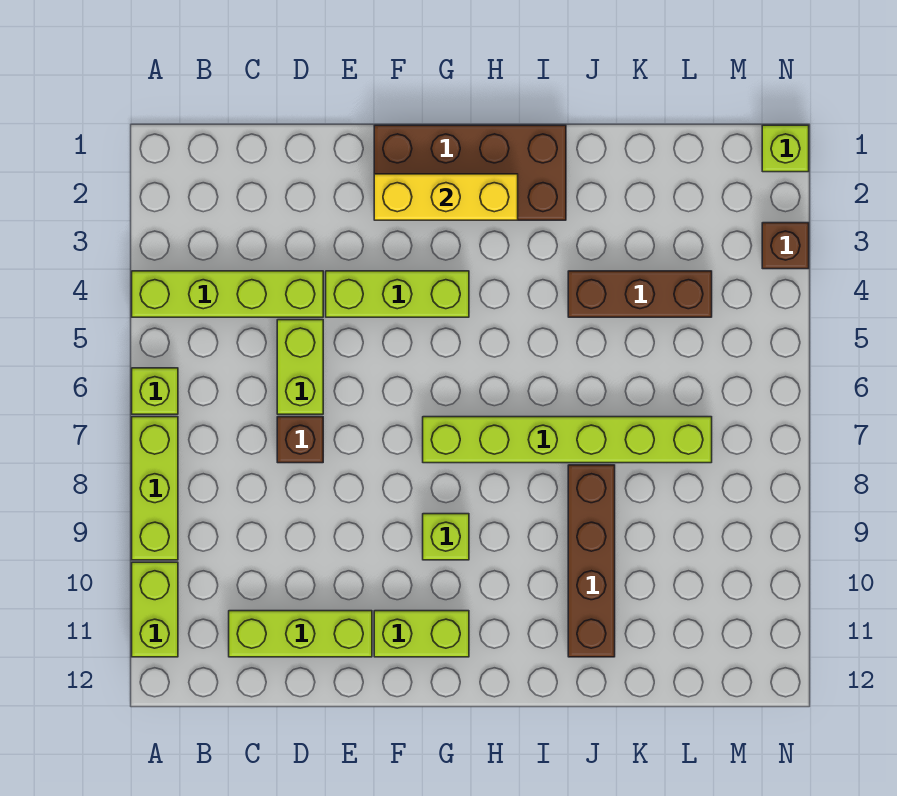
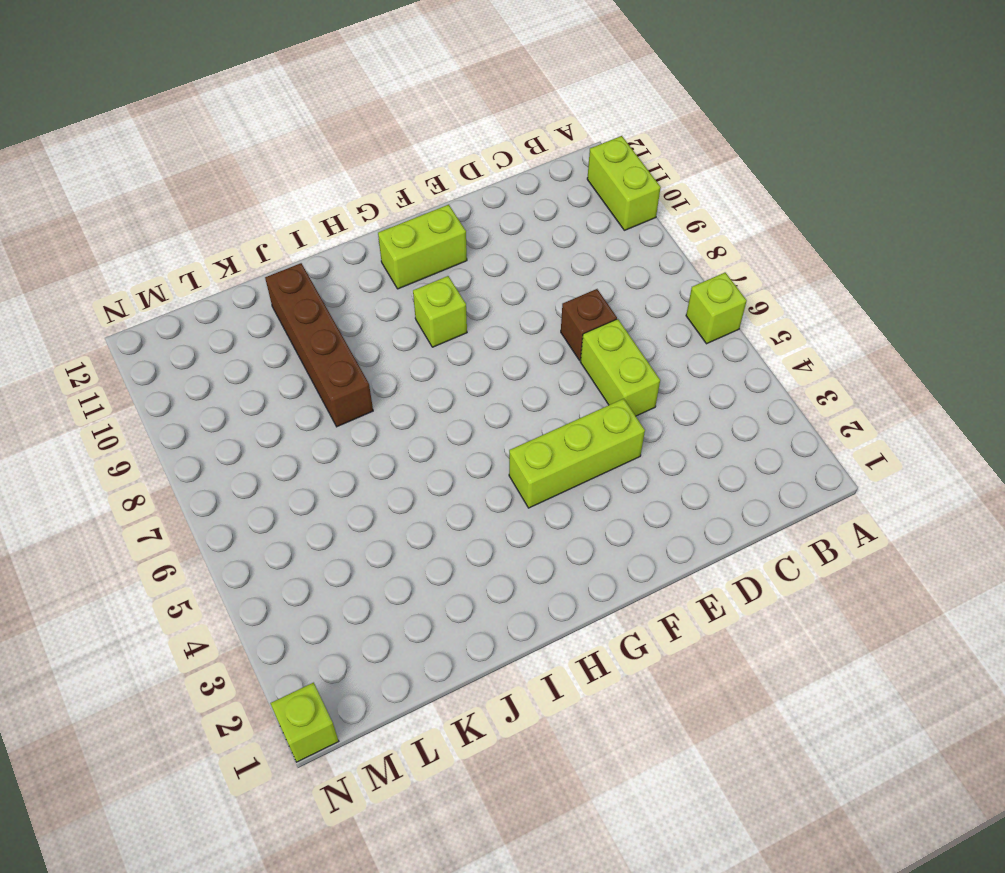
none -> lime 1x4 brick [132,271,323,317]
none -> lime 1x3 brick [132,417,178,560]
none -> lime 1x3 brick [229,611,372,657]

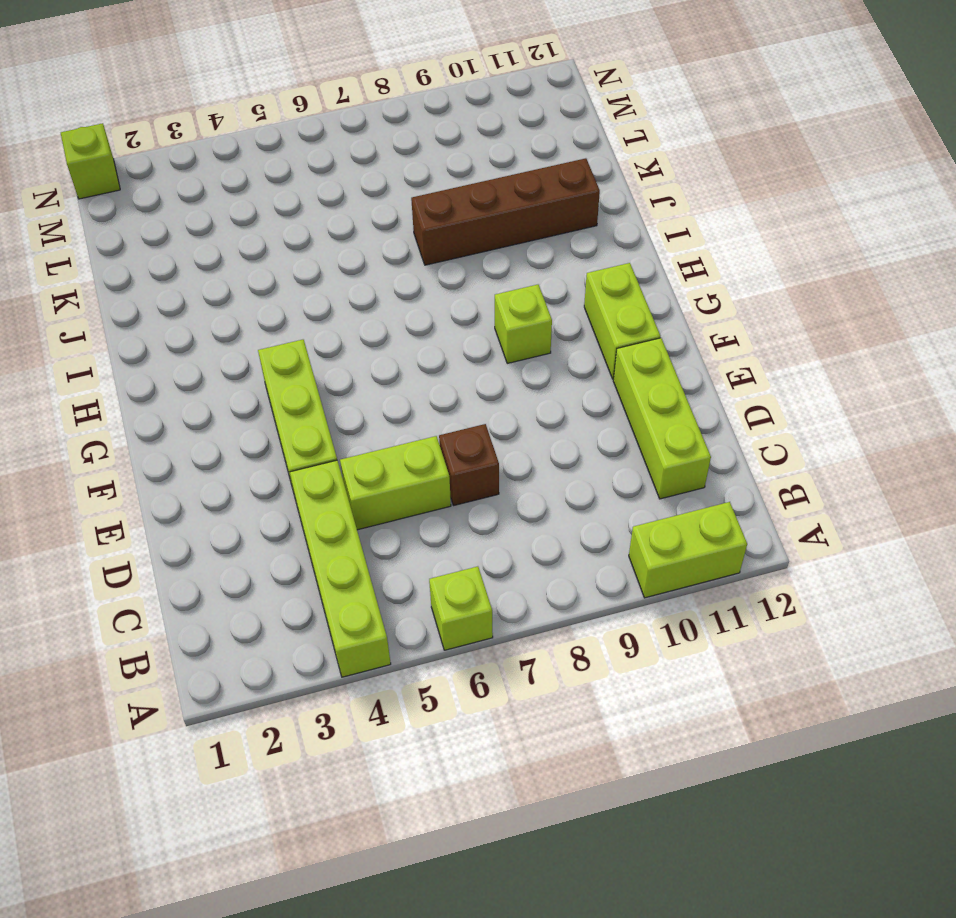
none -> lime 1x3 brick [132,417,178,560]
none -> brown 2x4 brick [374,125,566,220]
none -> lime 1x6 brick [423,417,712,463]

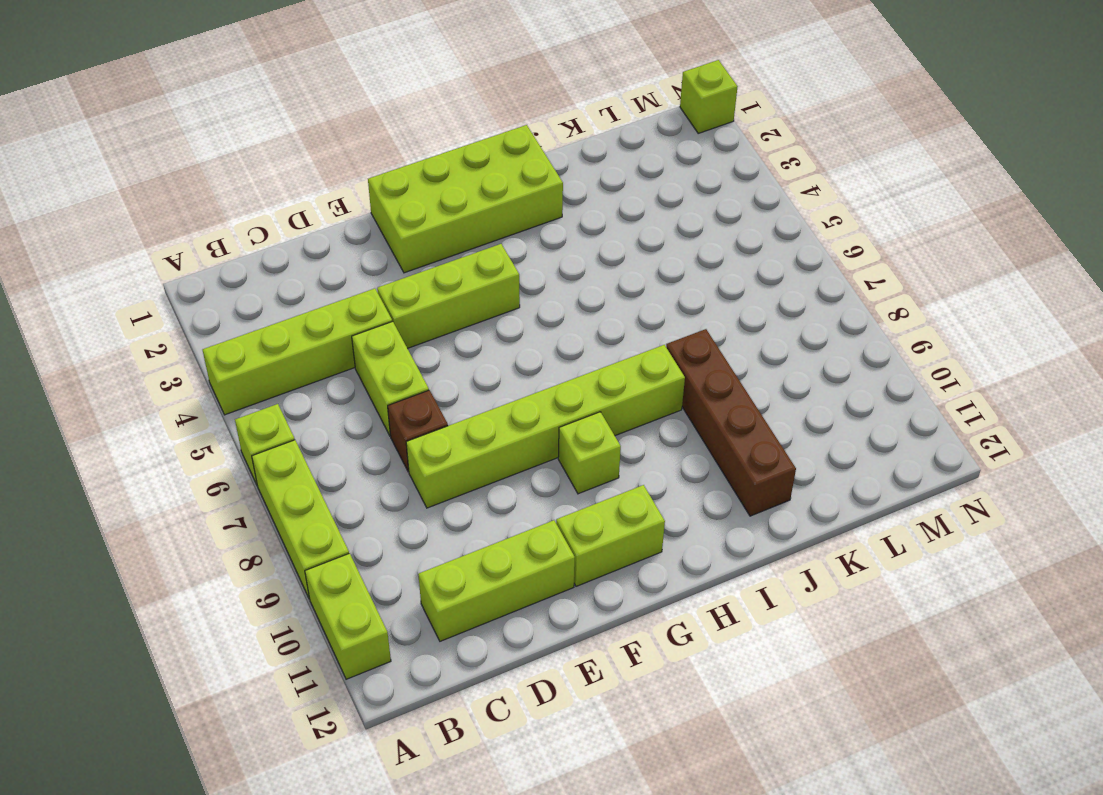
lime 1x6 brick [406,345,685,508] -> lime 1x6 brick moved to [423,417,712,463]
lime 2x4 brick [368,125,563,273] -> brown 2x4 brick [374,125,566,220]
none -> brown 1x3 brick [568,271,712,317]
none -> brown 1x1 brick [762,223,809,269]
none -> yellow 1x3 brick [374,174,518,220]

